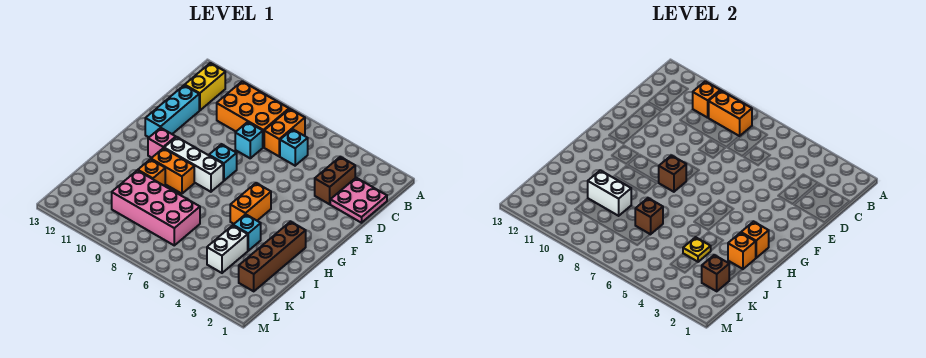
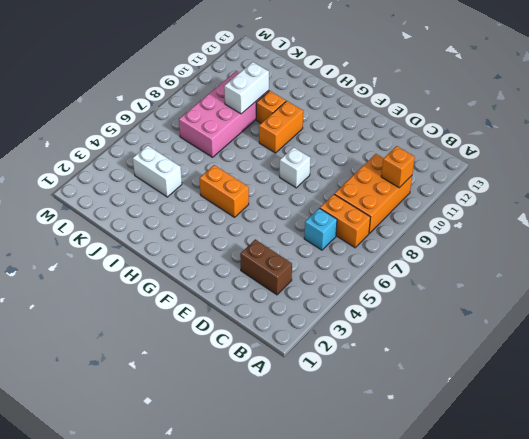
white 1x1 brick [280,147,311,188] -> cyan 1x1 brick [209,144,237,181]
none -> yellow 1x2 brick [185,63,225,111]
none -> pink 2x2 plate [330,178,387,223]
none -> cyan 1x1 brick [235,122,263,158]

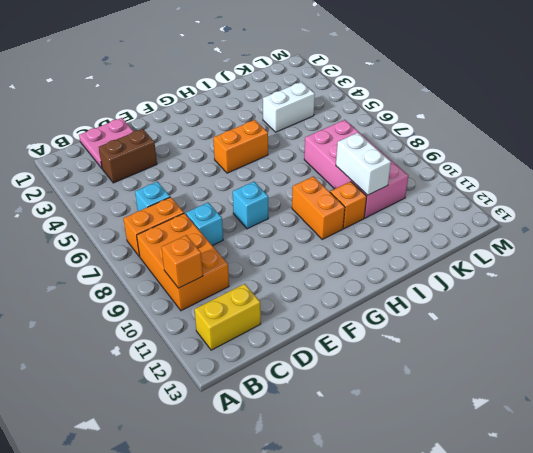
none -> cyan 1x3 brick [145,85,199,137]
none -> white 1x3 brick [164,137,223,192]
none -> pink 1x1 brick [148,128,176,158]

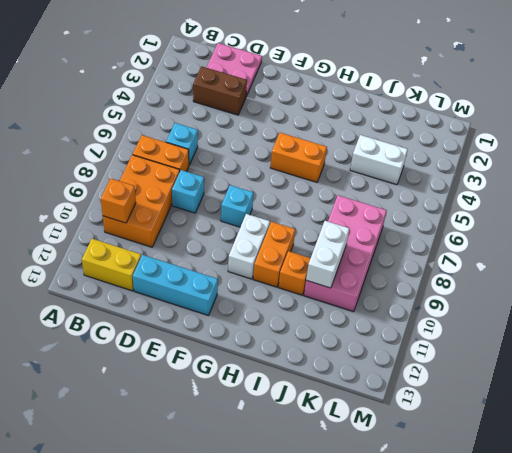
white 1x2 brick [228,214,270,279] -> white 1x3 brick [164,137,223,192]
none -> pink 1x1 brick [148,128,176,158]
none -> brown 1x4 brick [239,221,306,291]
none -> cyan 1x1 brick [233,214,261,251]

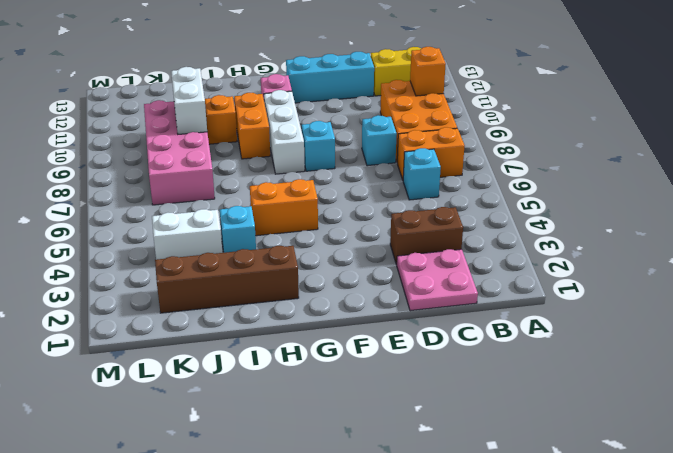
none -> orange 1x2 brick [709,91,752,136]
none -> brown 1x1 brick [659,155,686,192]
none -> orange 1x1 brick [741,221,769,258]

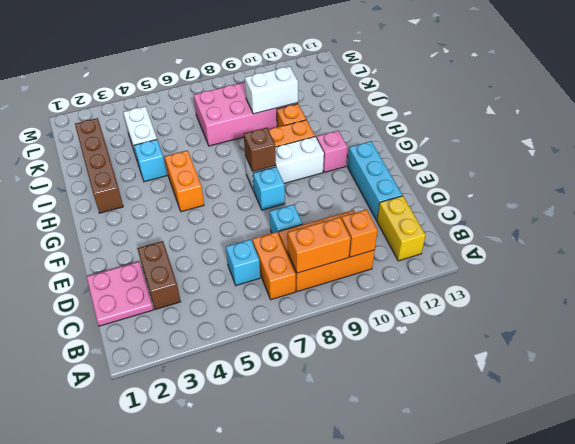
none -> orange 1x1 brick [741,221,769,258]
none -> orange 1x1 brick [728,233,756,269]
none -> yellow 1x1 plate [683,237,711,262]

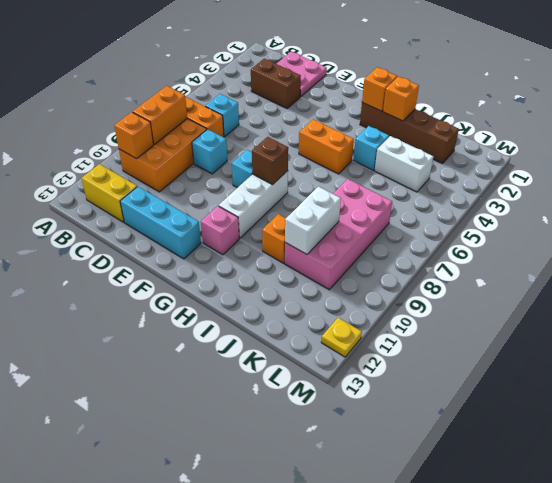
yellow 1x1 plate [321,318,362,357] -> yellow 1x1 plate moved to [683,237,711,262]
none -> orange 1x2 brick [151,148,194,194]
none -> brown 1x1 brick [635,198,663,234]
none -> brown 1x1 brick [702,255,729,291]

